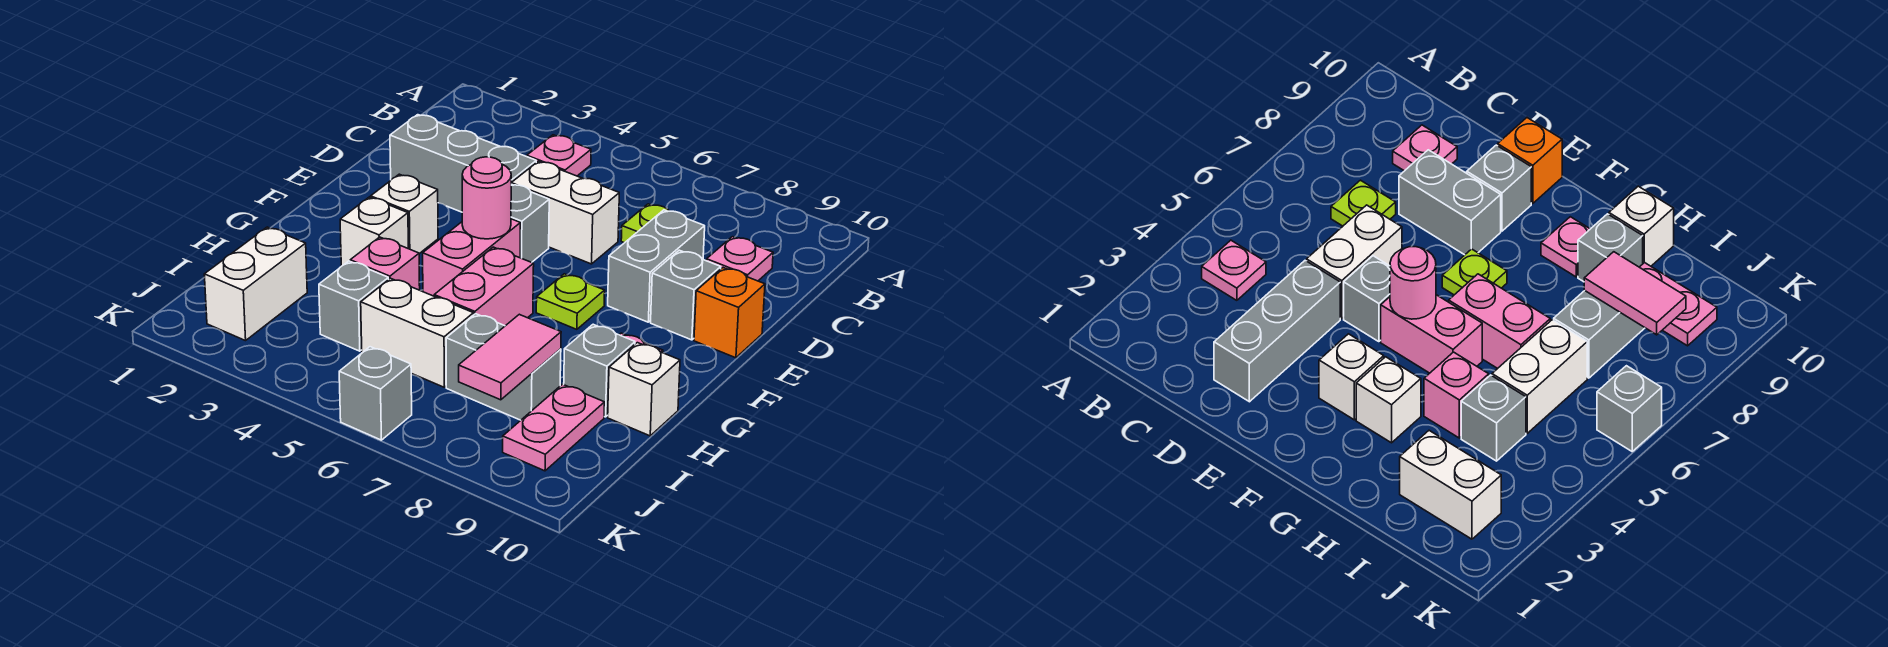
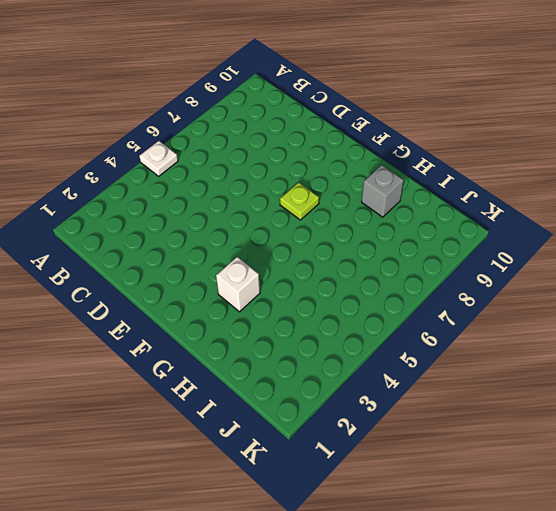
white 1x1 plate [139,141,178,176] -> none
none -> pink 1x1 plate [527,135,591,176]
none -> lime 1x1 plate [621,204,669,243]
none -> pink 1x1 plate [707,237,773,281]

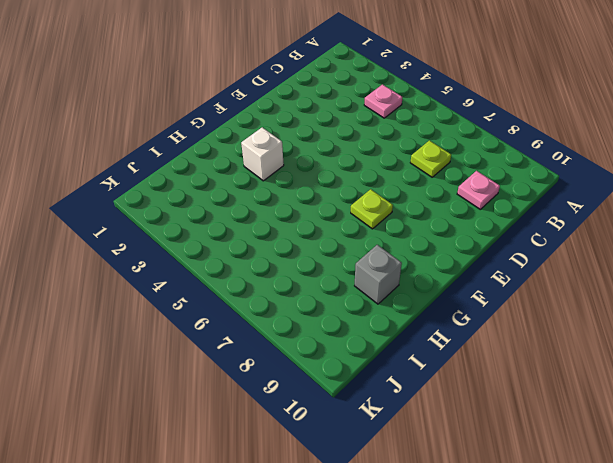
none -> grey 1x3 brick [390,115,536,212]
none -> white 1x2 brick [511,161,619,264]
none -> grey 1x2 brick [608,210,705,322]

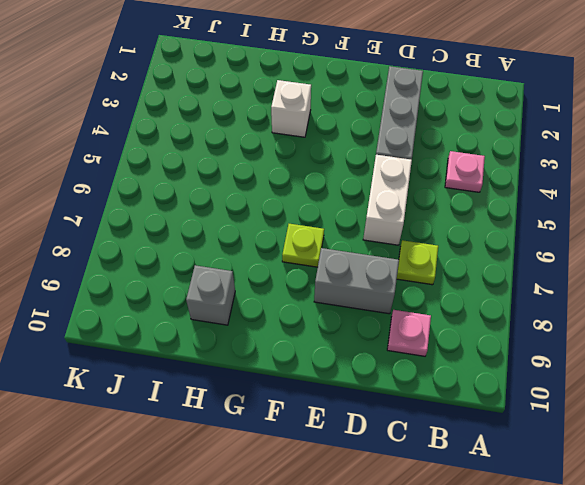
none -> grey 1x1 brick [511,184,549,262]
none -> grey 1x1 brick [651,250,721,340]
none -> orange 1x1 brick [694,268,765,358]

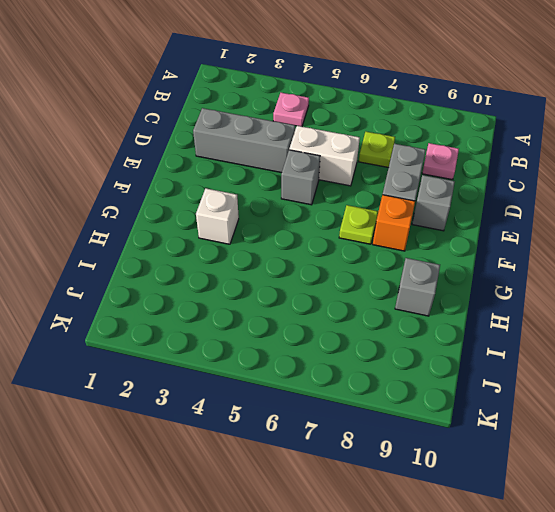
orange 1x1 brick [373,195,415,251] -> orange 1x1 brick moved to [694,268,765,358]
none -> white 1x1 brick [371,174,438,254]
none -> pink 1x2 brick [423,219,521,296]
none -> pink 1x2 brick [434,247,534,326]

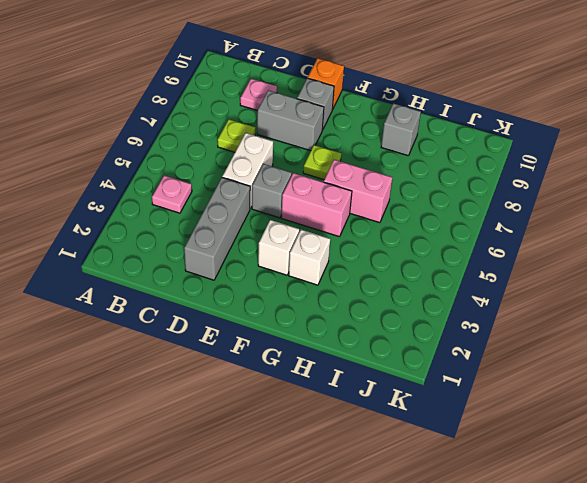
none -> pink 1x1 plate [1541,217,1590,277]
none -> pink 1x1 brick [350,237,420,290]
none -> white 1x1 brick [608,343,680,436]

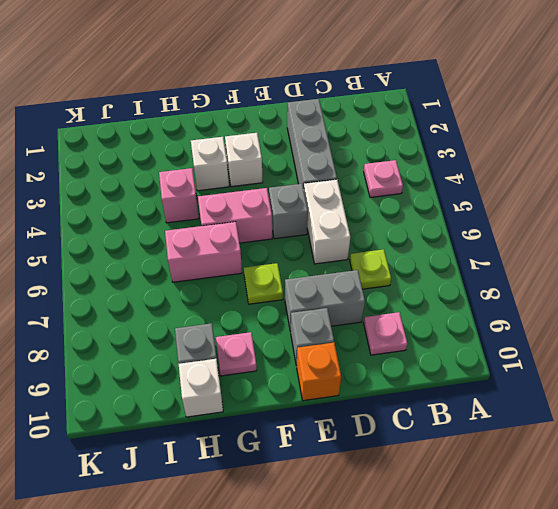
none -> white 1x2 brick [204,227,307,341]
none -> grey 1x1 brick [319,261,389,351]
none -> white 1x2 brick [361,278,474,387]

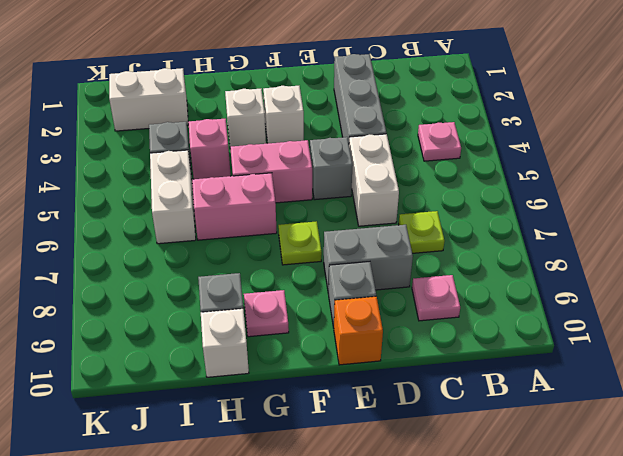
none -> grey 1x2 brick [446,314,561,420]
none -> pink 1x2 plate [503,384,605,471]
none -> grey 1x1 brick [339,347,412,440]

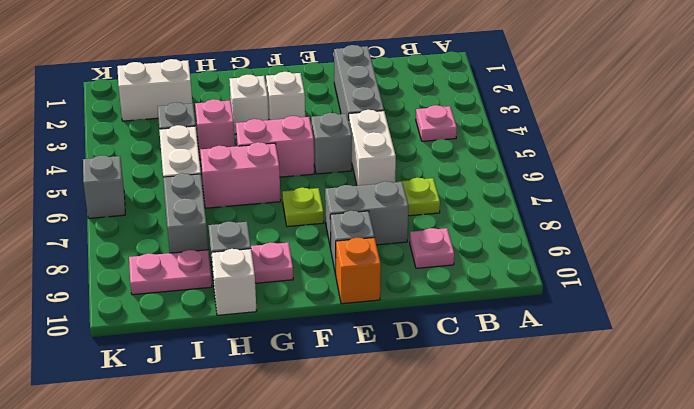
none -> pink 1x1 round brick [462,157,511,239]
none -> pink 1x2 tile [459,314,561,400]

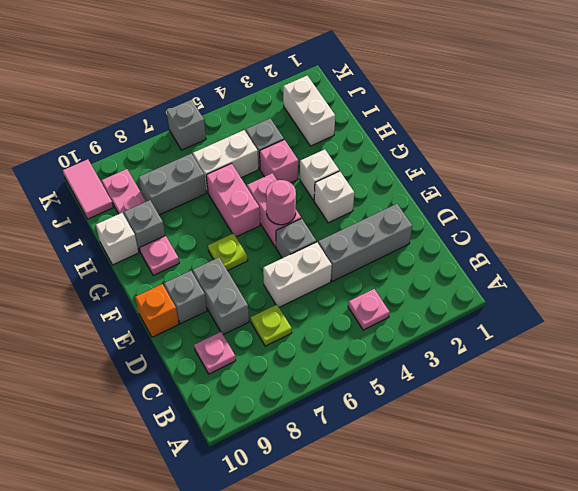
pink 1x2 tile [63,159,113,219] -> pink 1x2 tile moved to [459,314,561,400]

